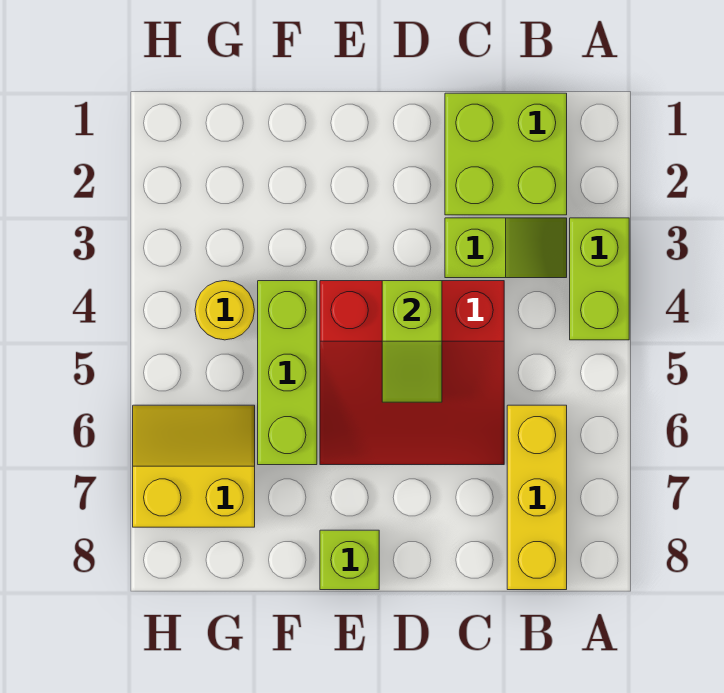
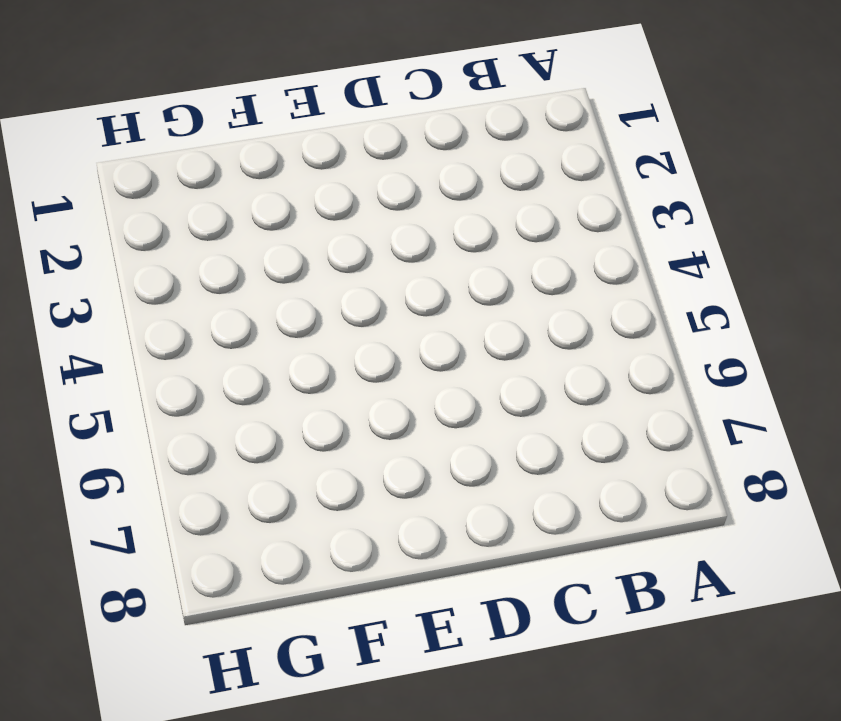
none -> lime 1x2 brick [570,218,629,340]
none -> lime 2x2 brick [445,93,567,215]

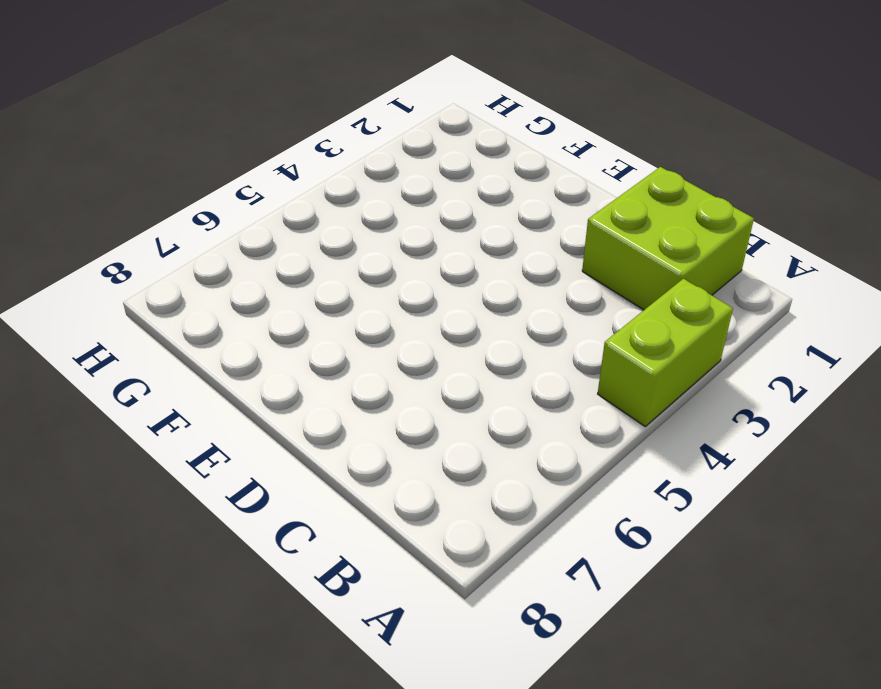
none -> lime 1x2 slope [445,218,567,278]
none -> yellow 1x3 brick [507,405,567,590]

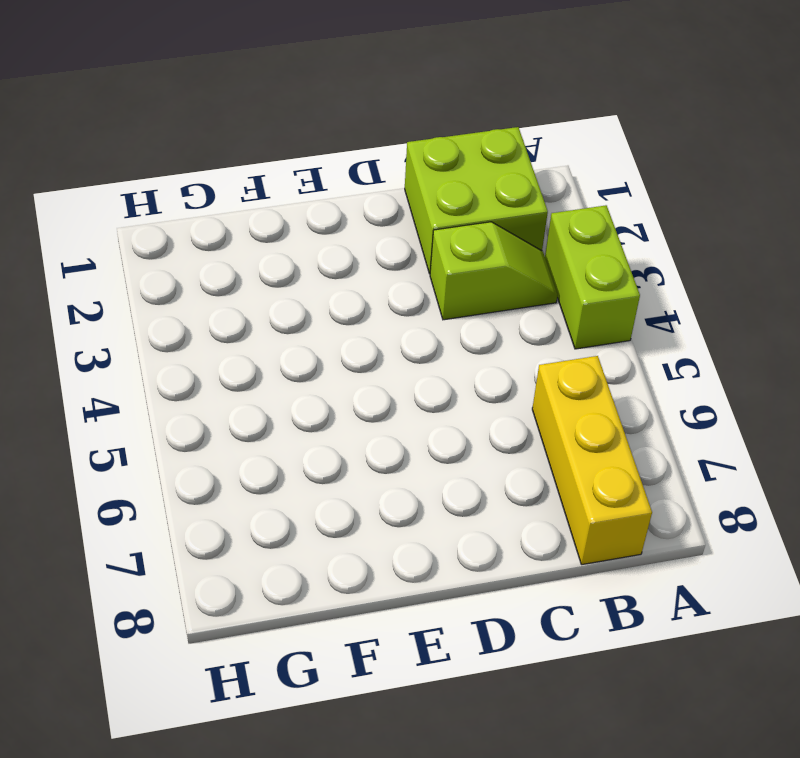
none -> red 3x3 slope [320,281,504,465]
none -> lime 1x1 brick [320,530,379,590]

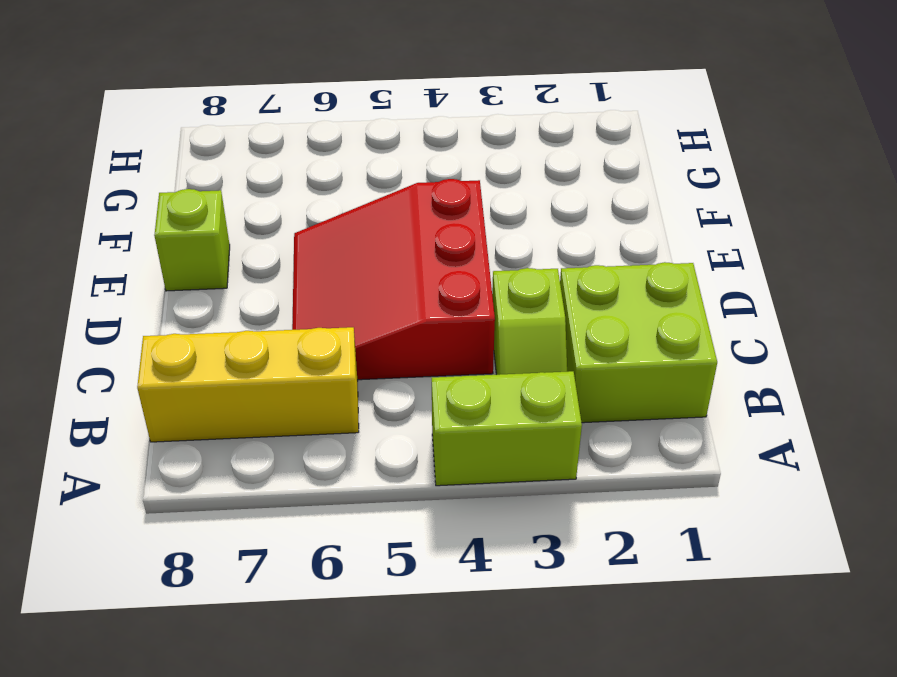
none -> lime 1x3 brick [258,281,317,465]
none -> yellow 1x1 round brick [195,281,254,340]

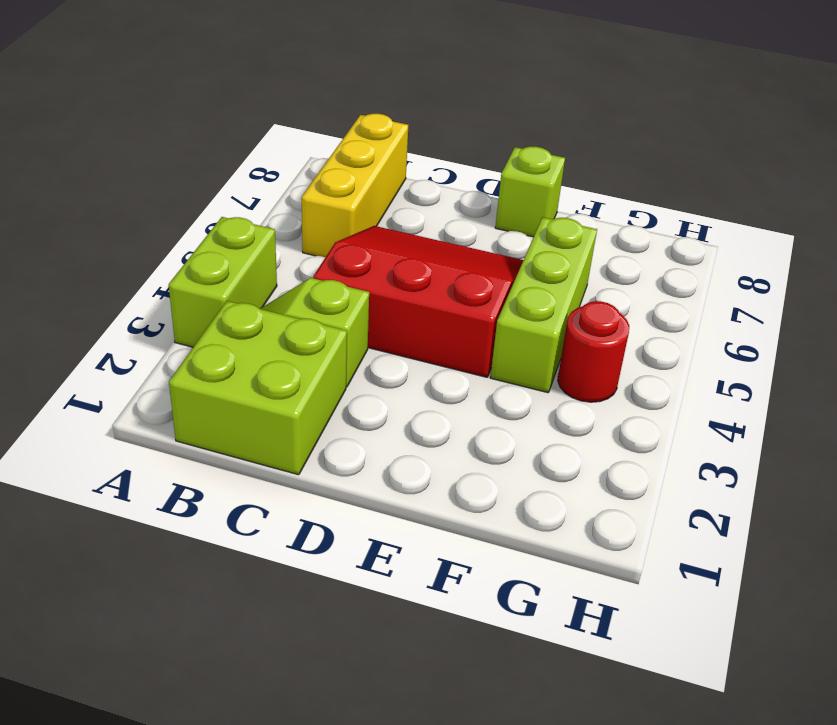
red 1x1 round brick [558,301,629,402] -> yellow 1x1 round brick [195,281,254,340]
none -> yellow 2x2 slope [133,405,255,527]
none -> lime 1x2 slope [382,281,442,402]

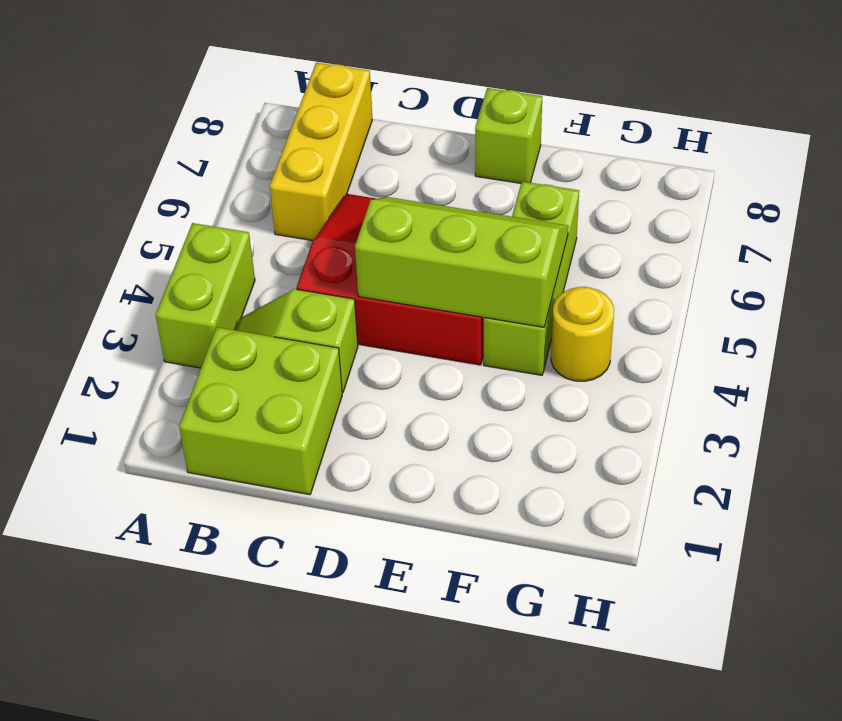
lime 2x3 slope [355,197,568,327] -> lime 1x2 slope [382,281,442,402]
none -> yellow 2x2 slope [133,405,255,527]

